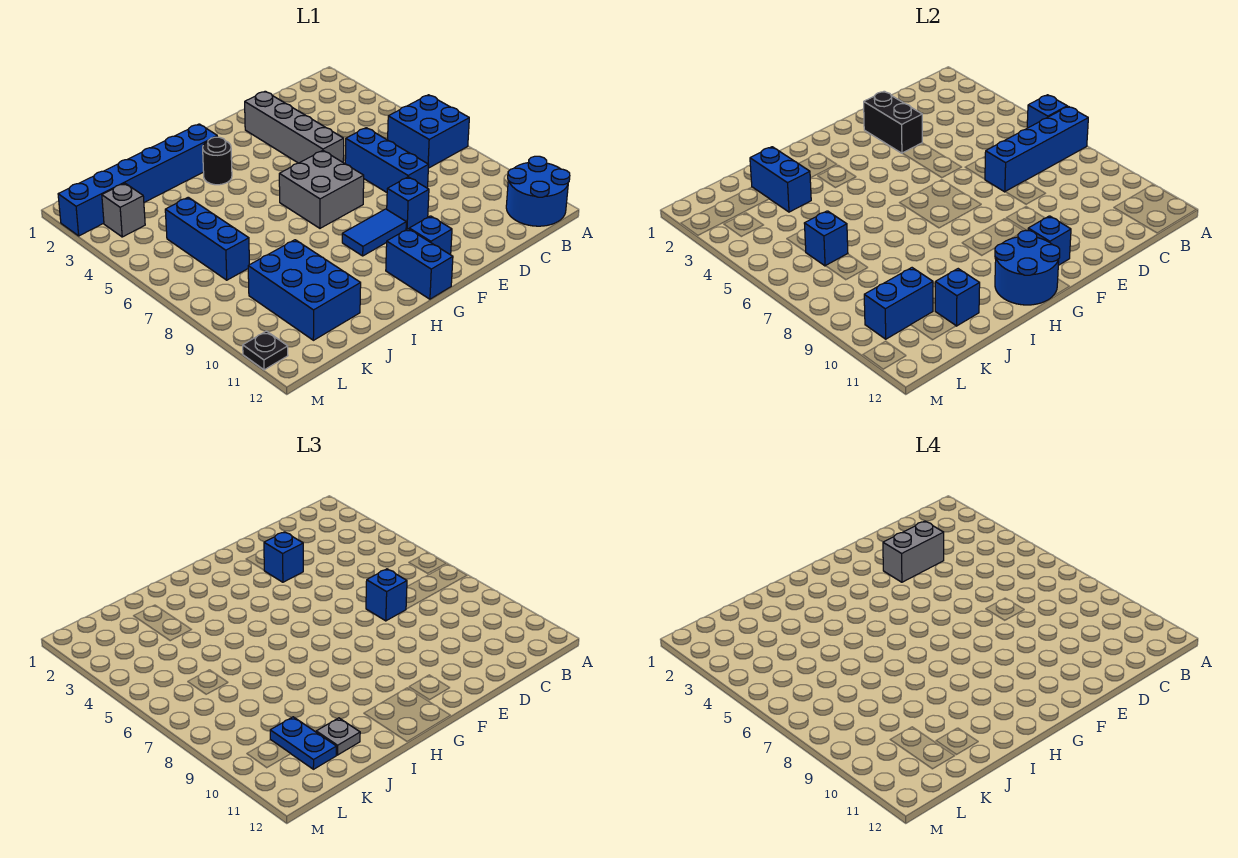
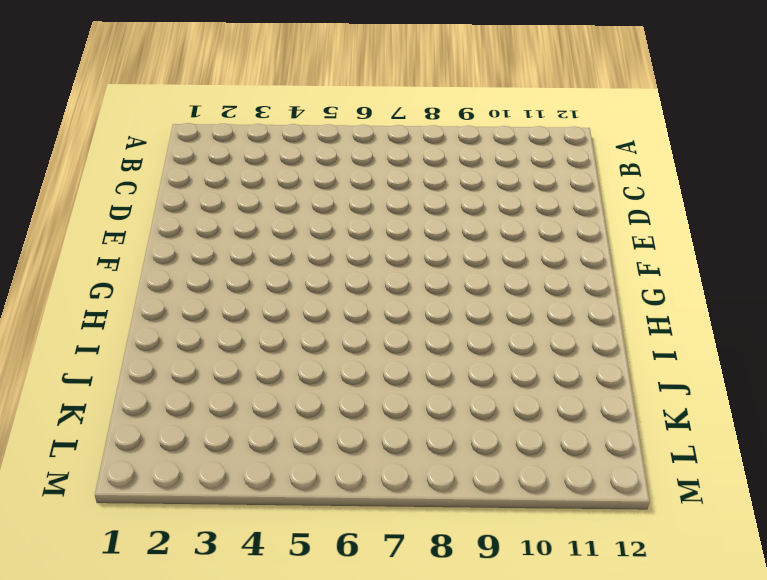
none -> blue 2x2 brick [388,95,469,168]
none -> blue 2x2 round brick [506,156,570,226]
none -> blue 1x3 brick [345,128,429,192]

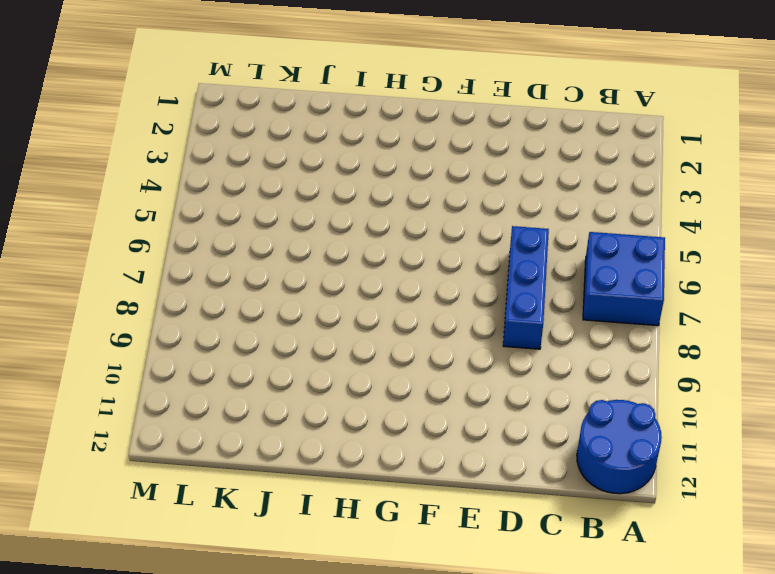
none -> grey 1x4 brick [245,91,344,163]
none -> blue 1x1 brick [387,177,429,230]
none -> grey 2x2 brick [279,151,364,228]

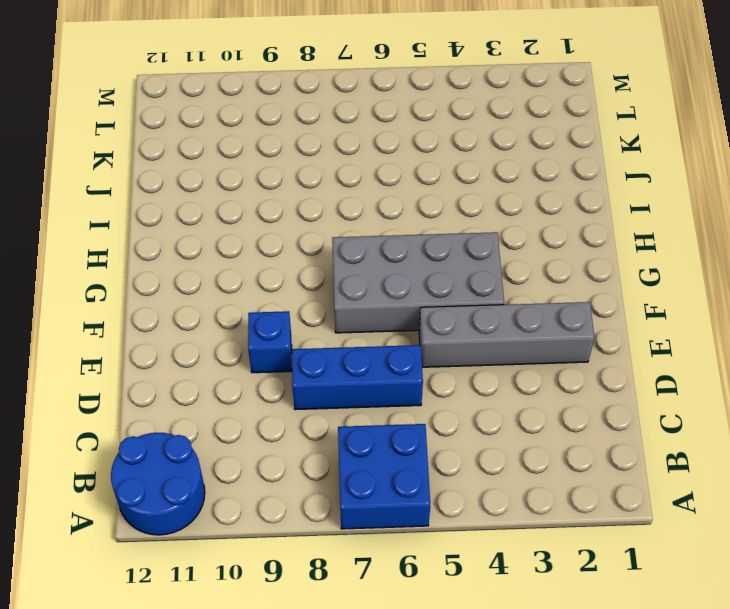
grey 2x4 brick [332,232,504,333] -> grey 2x2 brick [279,151,364,228]
none -> blue 1x2 tile [342,209,406,256]
none -> blue 1x1 brick [409,216,452,255]
none -> blue 1x2 brick [386,229,453,299]

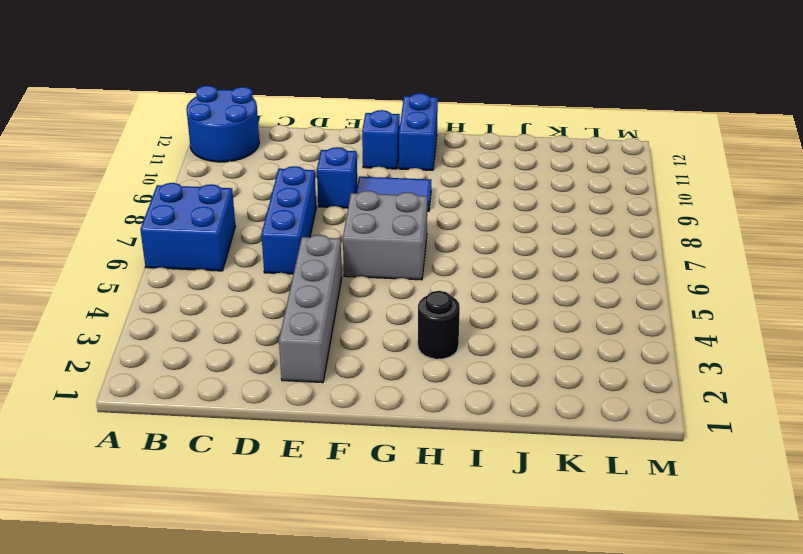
none -> blue 1x6 brick [58,124,217,236]
none -> blue 2x3 brick [248,240,361,340]
none -> blue 1x3 brick [165,197,249,280]

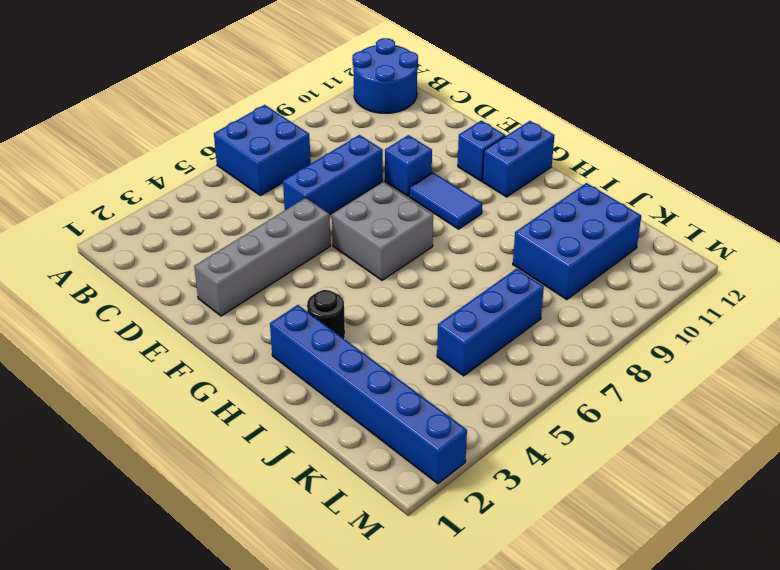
none -> grey 1x1 brick [102,183,145,237]
none -> black 1x1 plate [243,331,288,370]
none -> blue 1x1 brick [1027,95,1067,128]

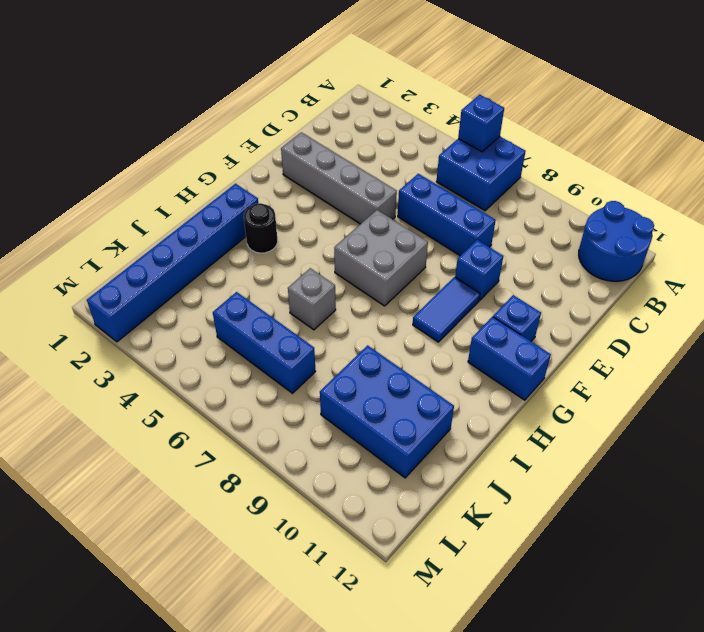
grey 1x1 brick [288,268,336,330] -> grey 1x1 brick moved to [102,183,145,237]
none -> black 1x1 plate [243,331,288,370]
none -> blue 1x4 brick [985,106,1088,192]
none -> black 1x2 brick [864,91,922,153]

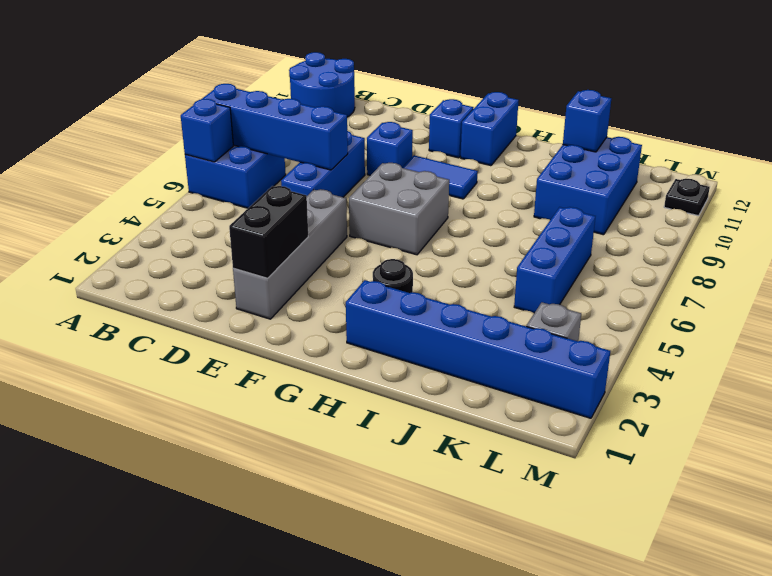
none -> blue 1x1 brick [1028,216,1071,265]
none -> blue 2x2 round brick [995,230,1060,305]
none -> blue 1x2 brick [750,147,811,212]

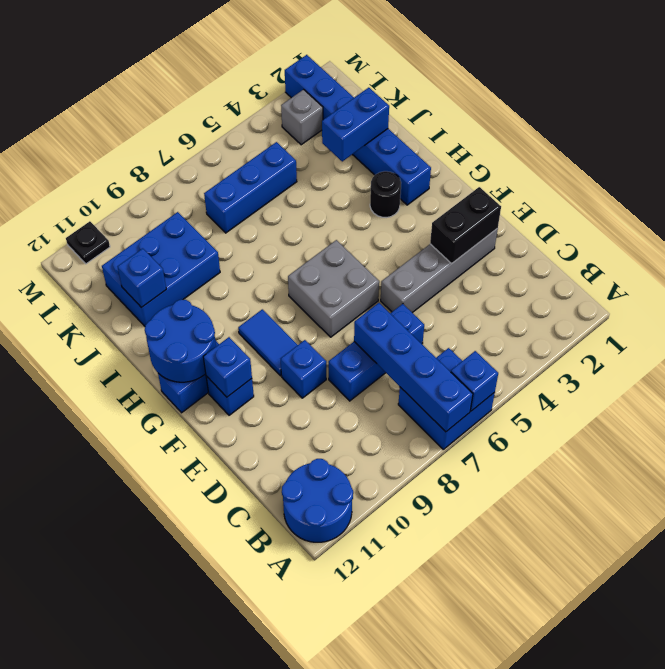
none -> blue 1x1 brick [804,211,848,266]
none -> blue 1x2 brick [864,268,933,339]
none -> blue 1x1 brick [366,569,407,621]

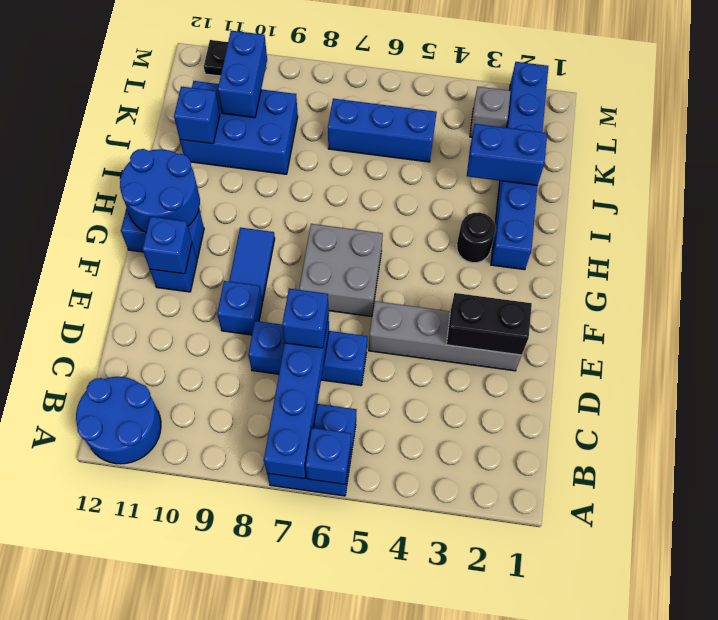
none -> blue 1x1 brick [804,211,848,266]
none -> blue 1x1 brick [264,532,303,582]
none -> grey 1x1 plate [316,718,360,755]

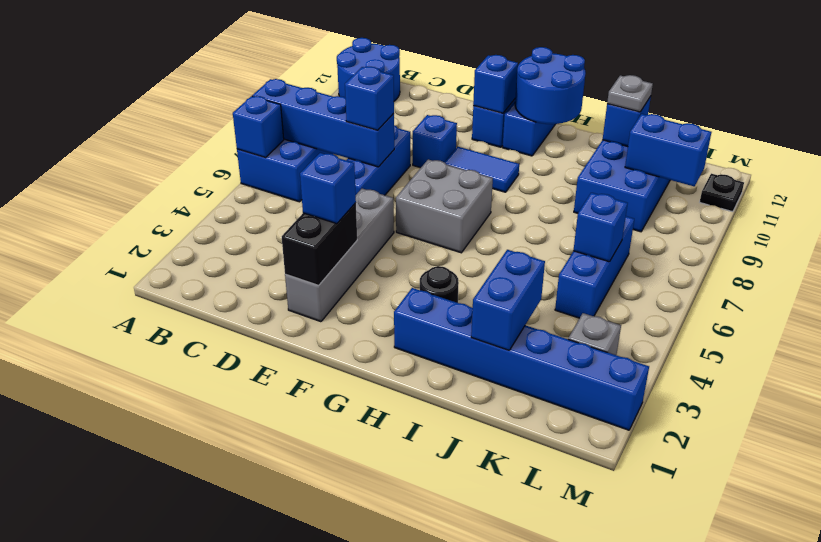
none -> blue 1x2 plate [270,717,336,769]
none -> grey 1x2 brick [883,521,944,582]

